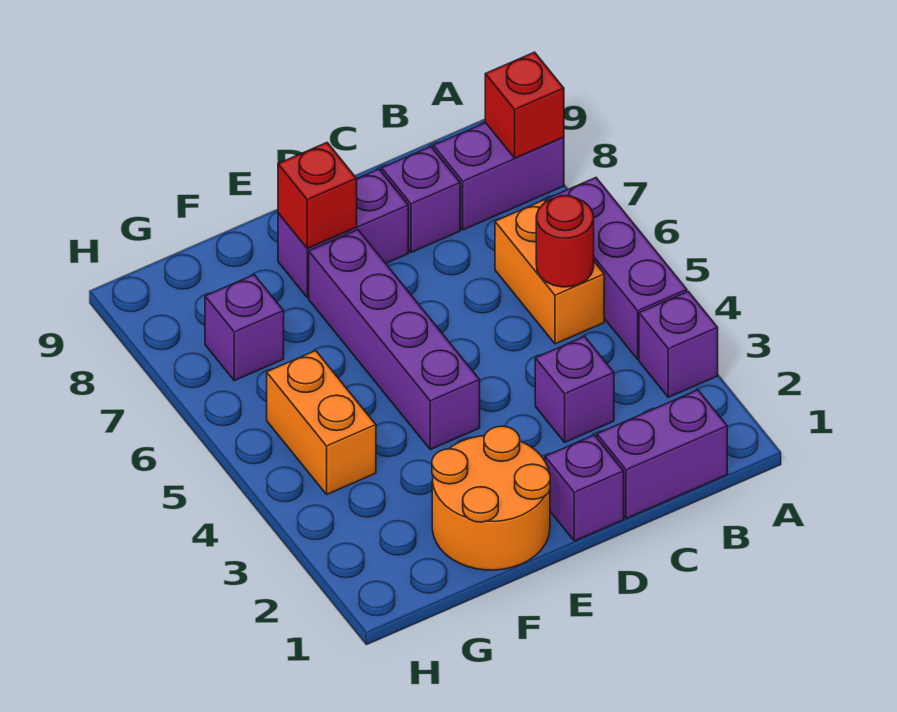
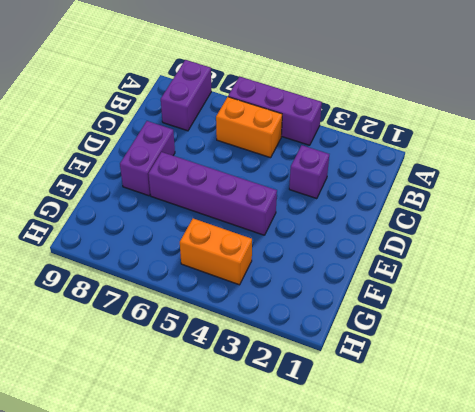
none -> purple 1x1 brick [639,291,718,397]
none -> purple 1x2 brick [597,390,727,519]
none -> purple 1x1 brick [382,147,460,252]

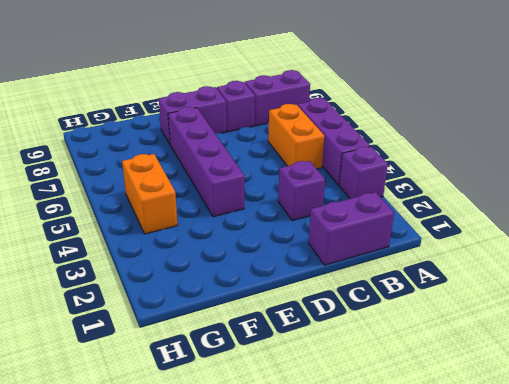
none -> purple 1x1 brick [545,435,624,541]
none -> orange 2x2 round brick [432,426,550,570]
none -> purple 1x1 brick [205,275,284,381]

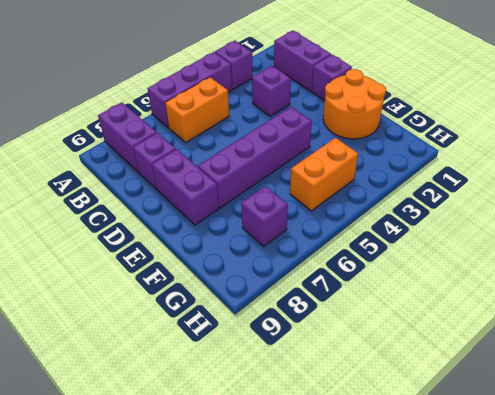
none -> red 1x1 brick [485,52,564,158]
none -> red 1x1 round brick [536,196,594,287]
none -> red 1x1 brick [278,143,357,248]

